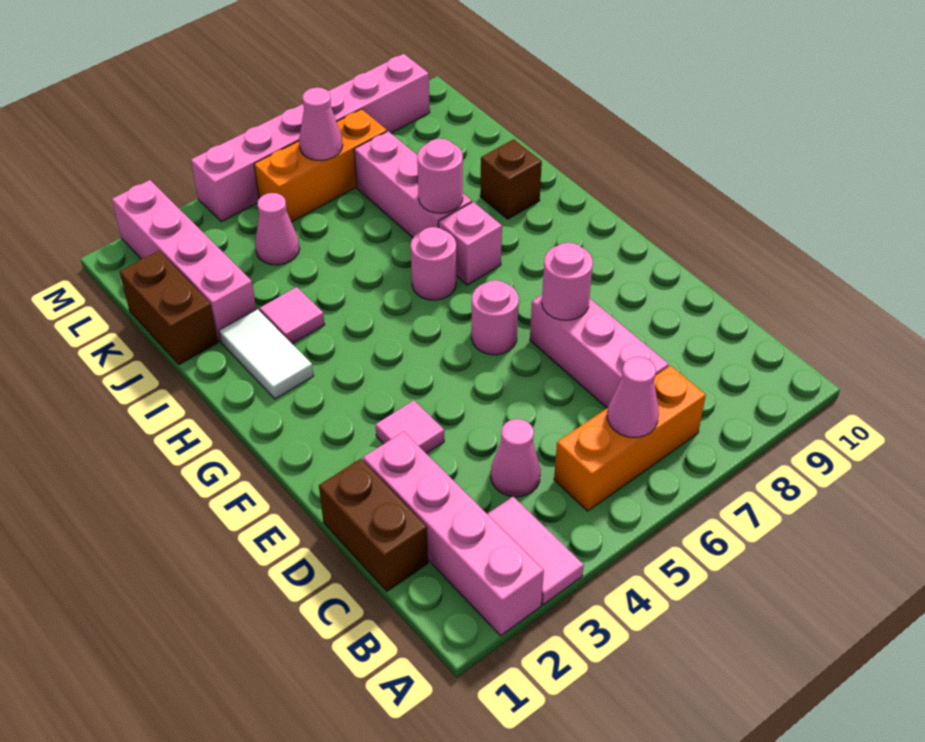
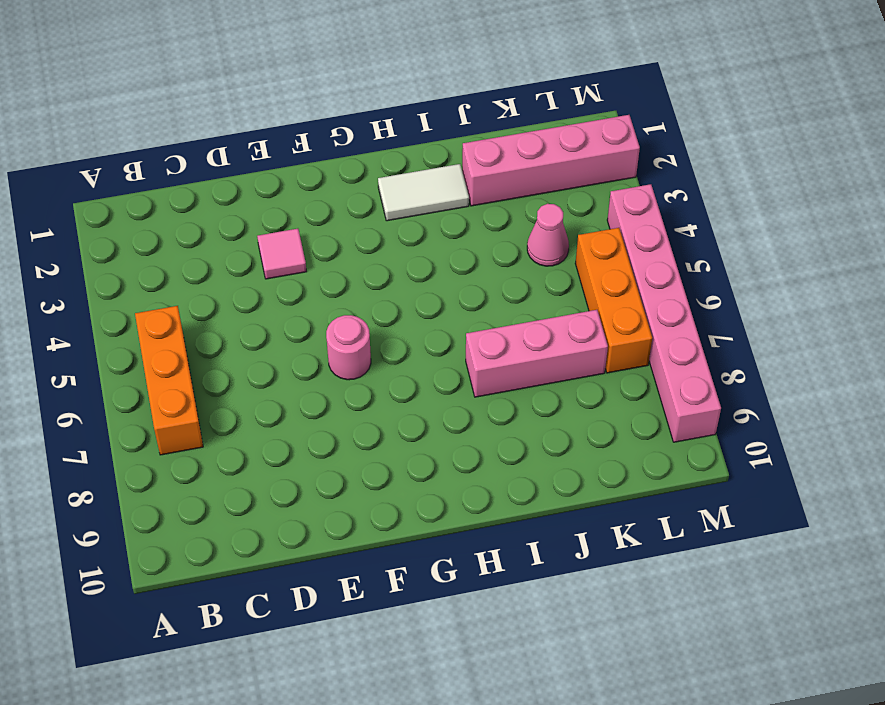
none -> pink 1x4 brick [363,432,544,636]
none -> pink 1x2 tile [488,497,584,605]
none -> brown 1x2 brick [319,459,428,591]

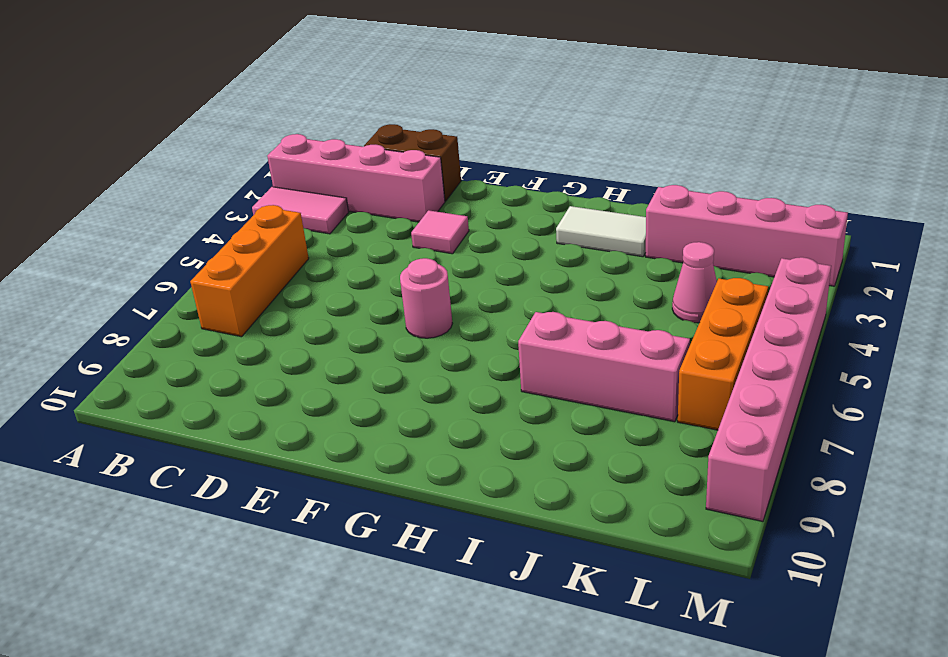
none -> pink 1x1 cone [491,419,541,497]
none -> pink 1x3 brick [530,295,669,408]
none -> pink 1x1 round brick [411,227,456,300]

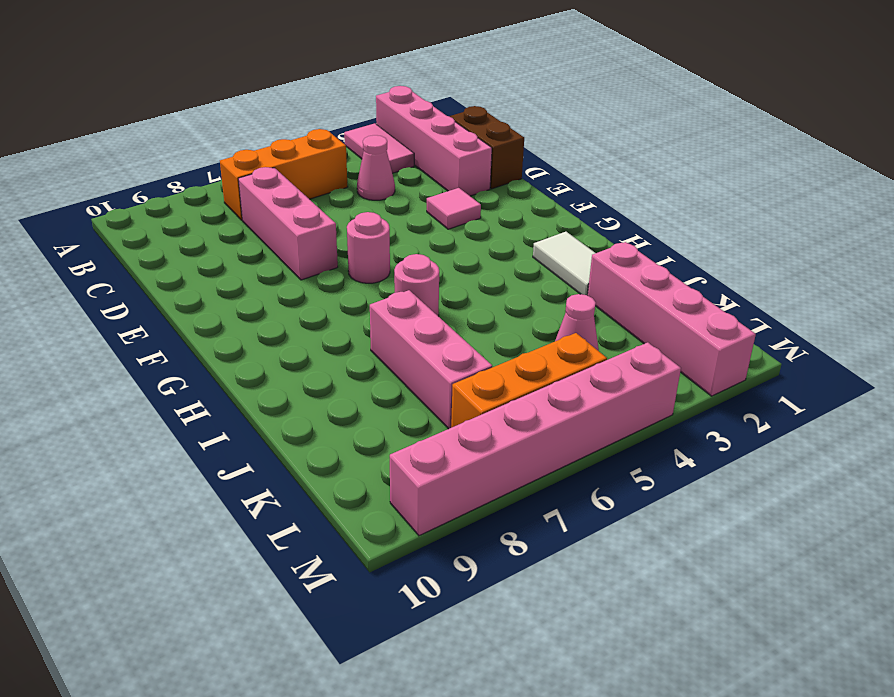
none -> pink 1x1 brick [439,202,502,285]
none -> pink 1x1 tile [259,287,325,344]
none -> brown 1x1 brick [480,139,542,219]

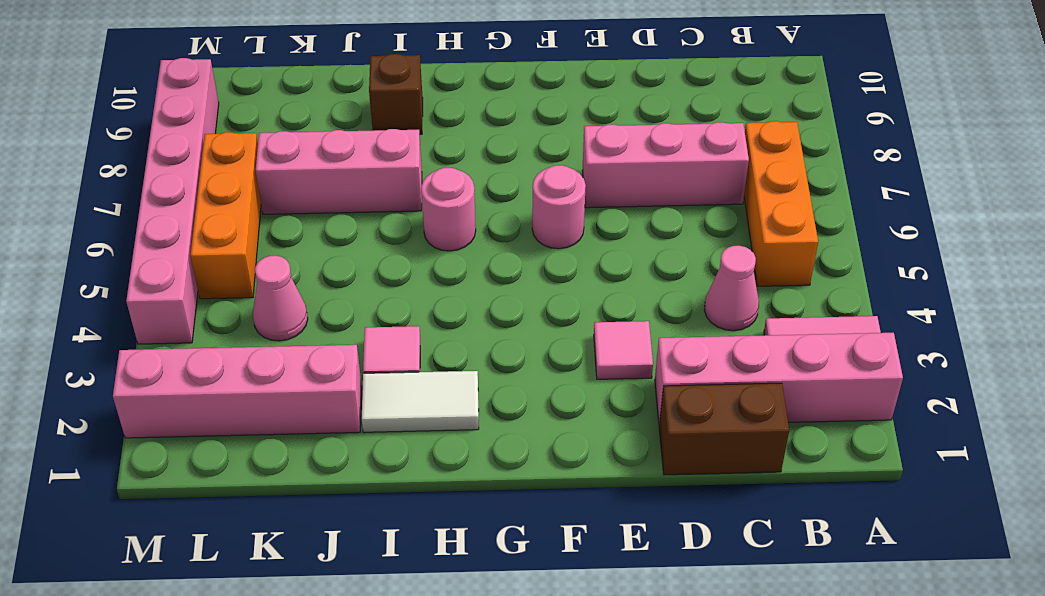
none -> pink 1x1 brick [439,202,502,285]
none -> brown 1x2 brick [120,251,218,365]
none -> pink 1x1 cone [607,357,659,437]

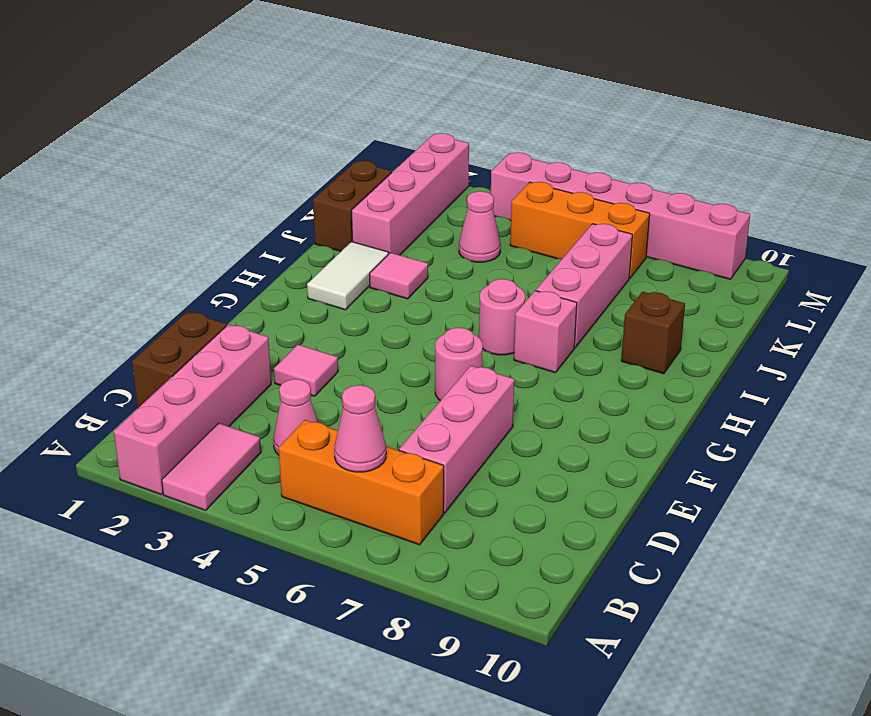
none -> pink 1x1 round brick [542,243,593,320]
none -> pink 1x1 round brick [417,139,463,213]
none -> pink 1x1 cone [299,88,343,160]

